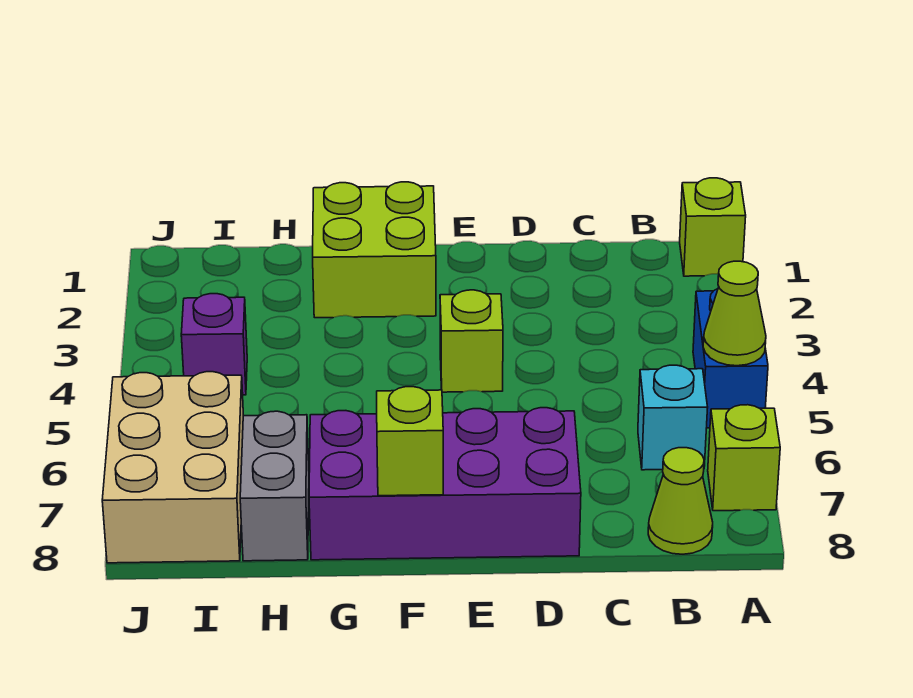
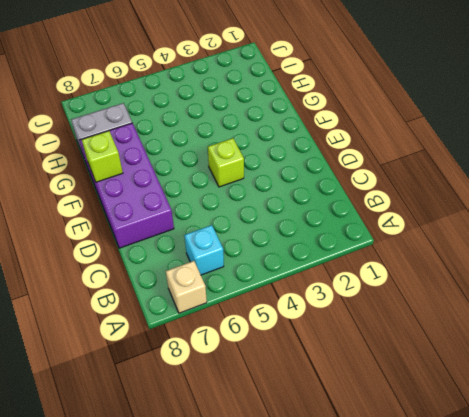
tan 1x1 brick [166,261,207,313] -> lime 1x1 brick [708,405,780,511]
none -> lime 1x1 brick [680,178,746,276]
none -> blue 1x2 brick [693,289,768,428]
none -> lime 1x1 cone [648,448,713,554]

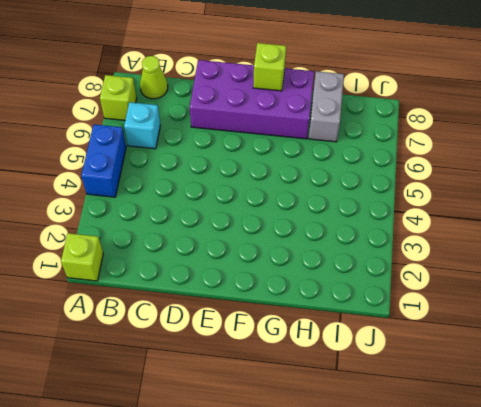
none -> lime 1x1 brick [440,290,503,392]
none -> lime 2x2 brick [313,182,436,318]
none -> purple 1x1 brick [181,294,247,395]

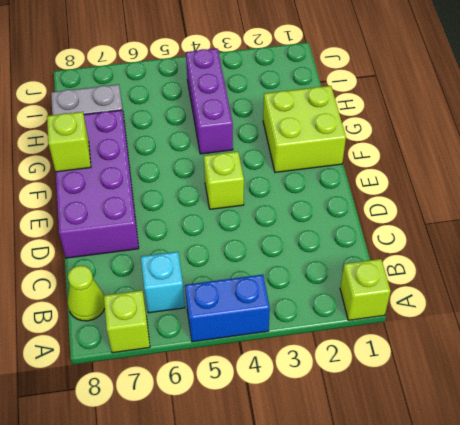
purple 1x3 brick [186,49,233,154] -> purple 1x1 brick [181,294,247,395]
none -> tan 2x3 brick [102,372,244,563]
none -> lime 1x1 cone [703,261,766,366]

